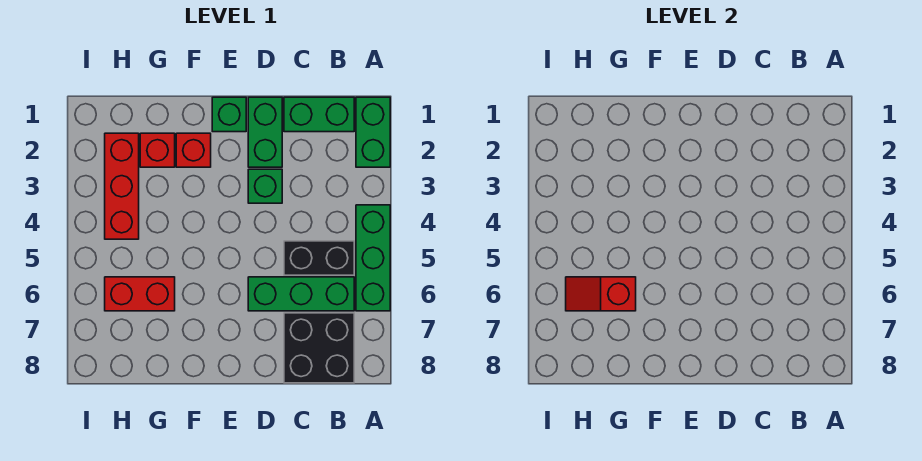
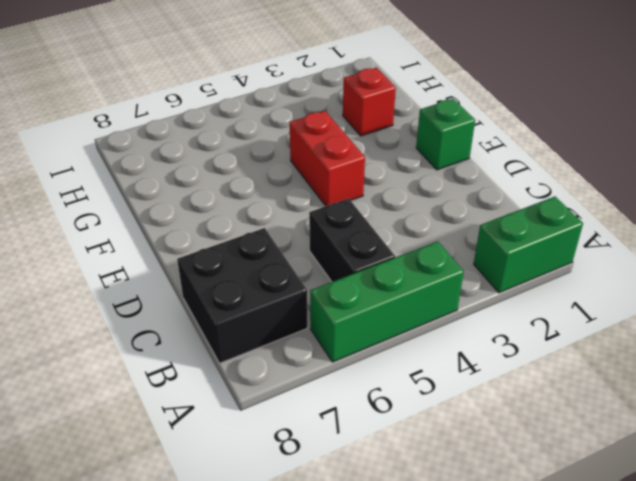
red 1x2 brick [290,111,365,206] -> red 1x2 brick moved to [105,277,175,311]
none -> green 1x2 brick [284,97,354,132]
none -> green 1x3 brick [248,277,354,311]
none -> green 1x2 brick [248,97,282,167]

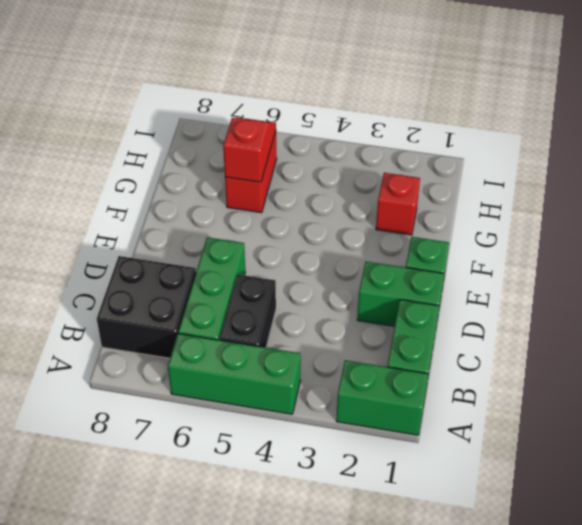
none -> green 1x1 brick [248,169,282,203]
none -> red 1x1 brick [176,133,211,167]
none -> red 1x3 brick [105,133,139,239]

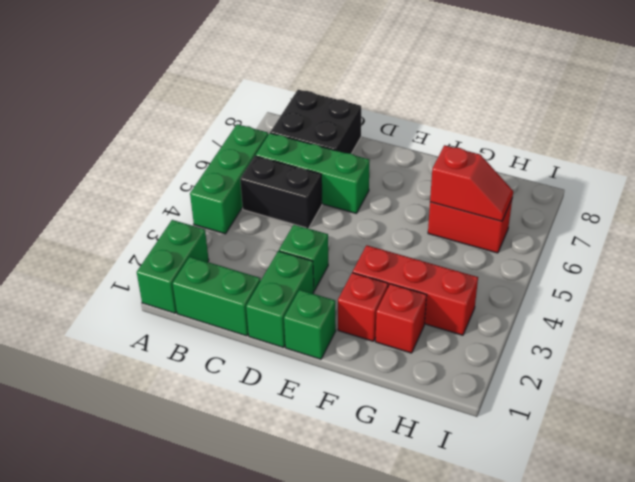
red 1x3 brick [353,245,478,335] -> red 1x3 brick turned to [105,133,139,239]

